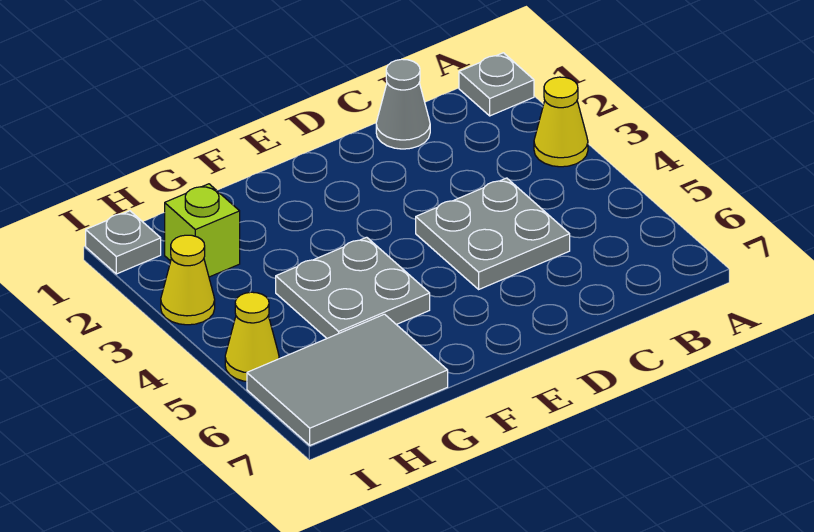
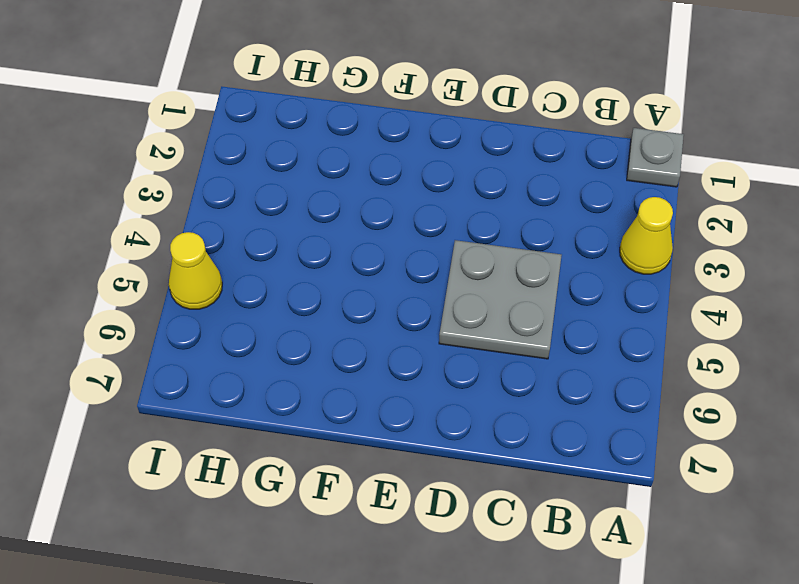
none -> grey 1x1 cone [376,59,430,149]
none -> grey 2x2 plate [276,237,430,338]

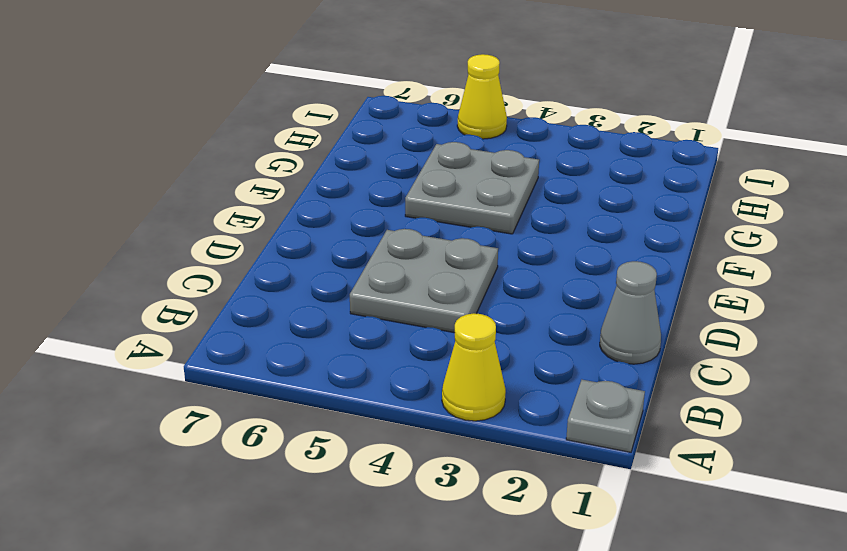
none -> grey 2x3 tile [247,314,448,445]
none -> lime 1x1 brick [165,184,240,277]

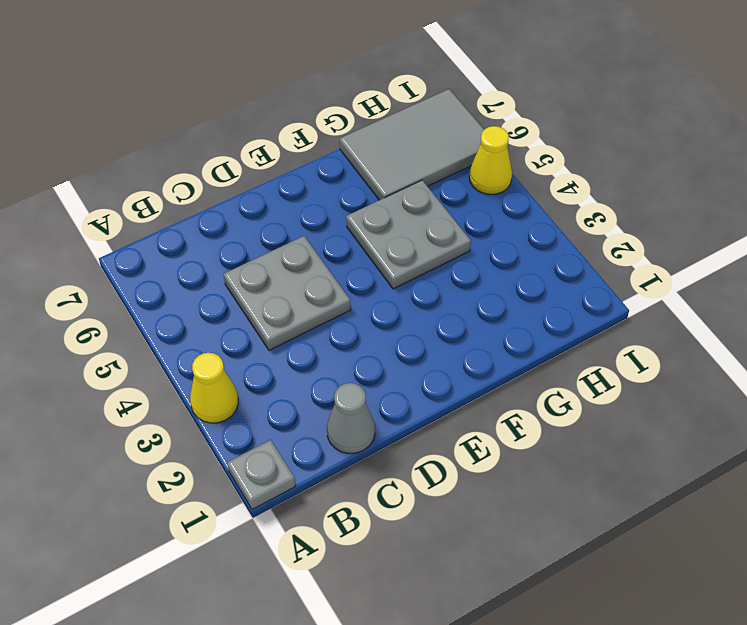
none -> lime 1x1 brick [165,184,240,277]
none -> grey 1x1 plate [86,211,161,274]

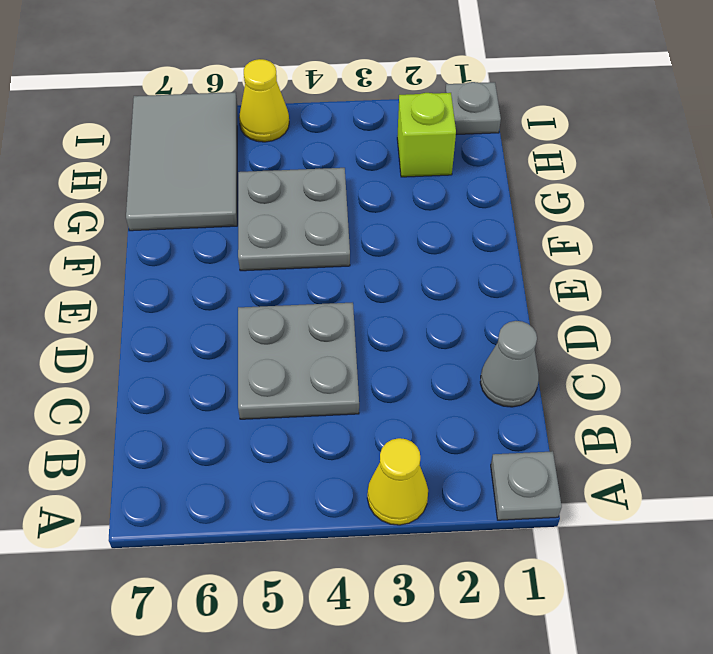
none -> yellow 1x1 cone [161,235,215,325]

